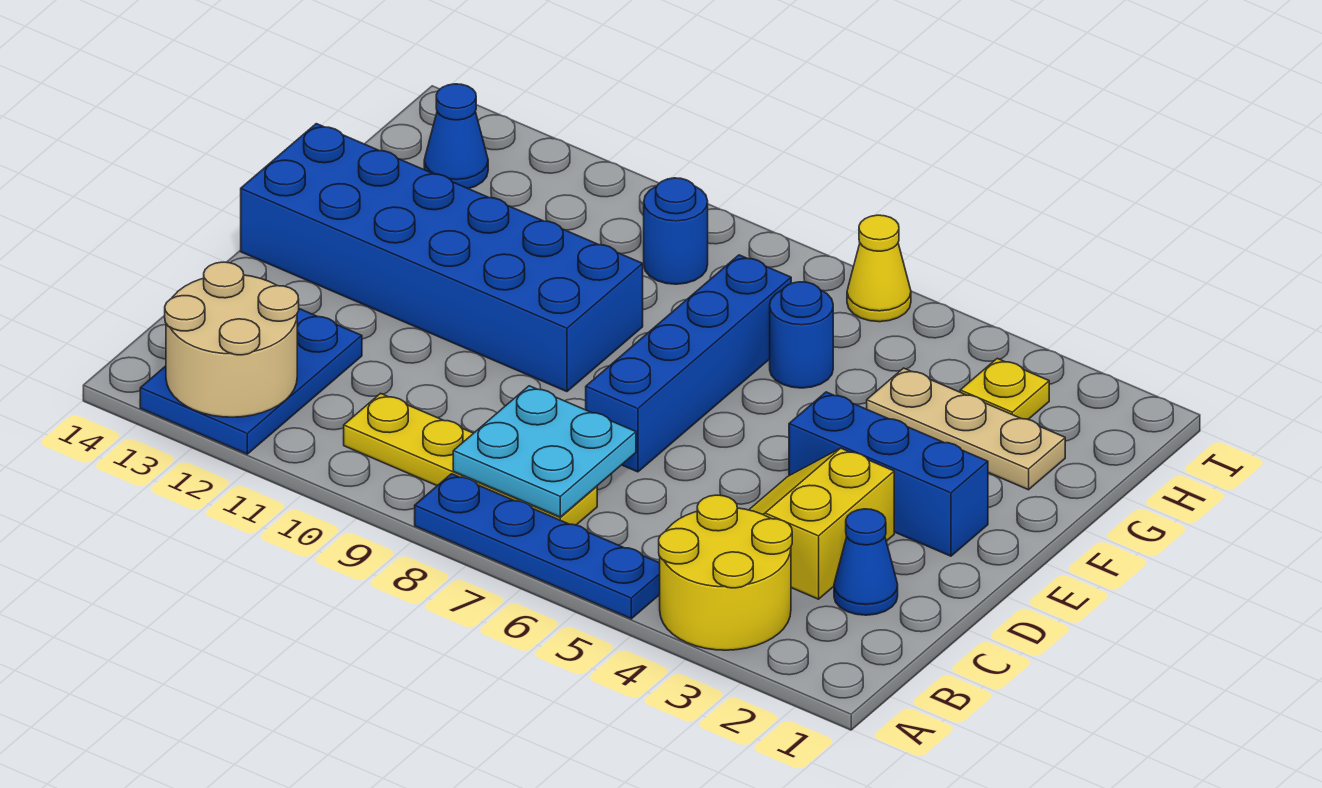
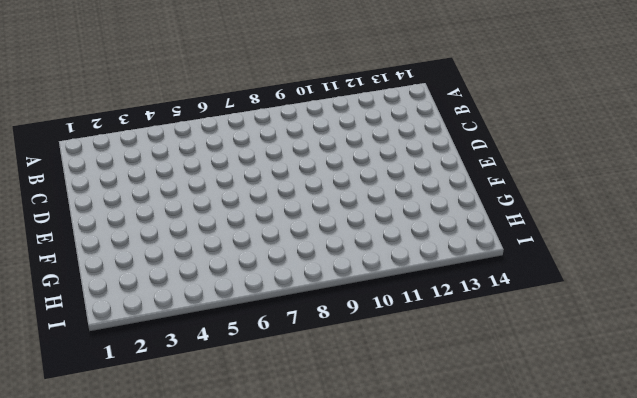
none -> yellow 2x2 round brick [659,495,792,650]
none -> blue 1x4 plate [415,474,660,619]
none -> blue 2x3 plate [140,309,362,454]

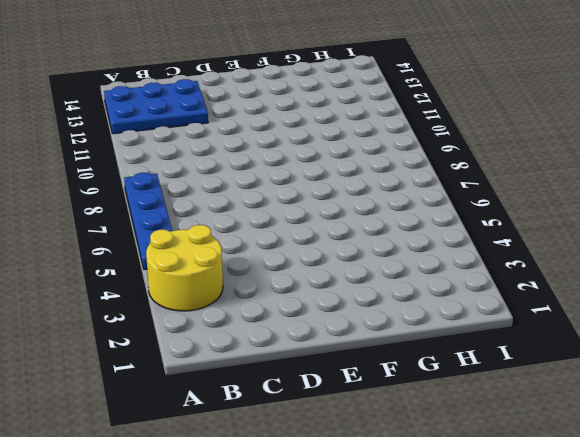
none -> yellow 1x4 plate [344,393,597,525]
none -> blue 1x1 cone [834,509,898,615]
none -> yellow 2x2 slope [749,448,894,599]

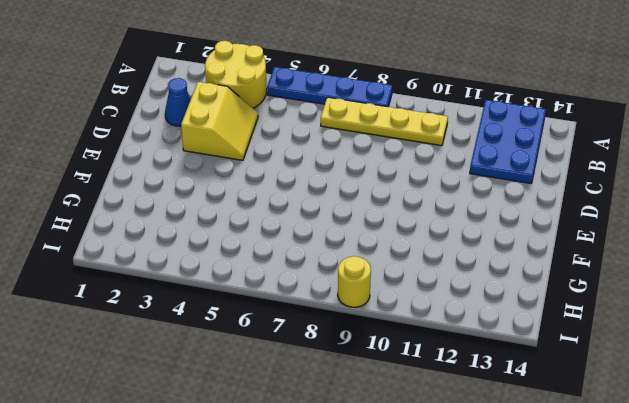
yellow 1x1 round brick [338,256,371,307] -> none
none -> blue 1x4 brick [586,255,791,472]
none -> blue 1x3 brick [789,392,988,556]
none -> blue 2x6 brick [241,124,643,392]

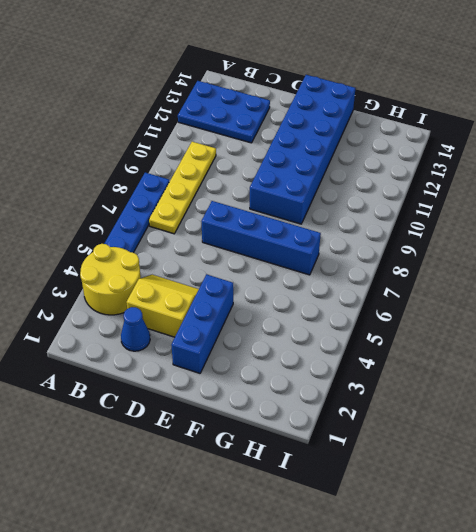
none -> tan 1x3 plate [867,368,1065,490]
none -> blue 1x1 round brick [770,282,833,388]
none -> yellow 1x1 plate [960,358,1049,419]

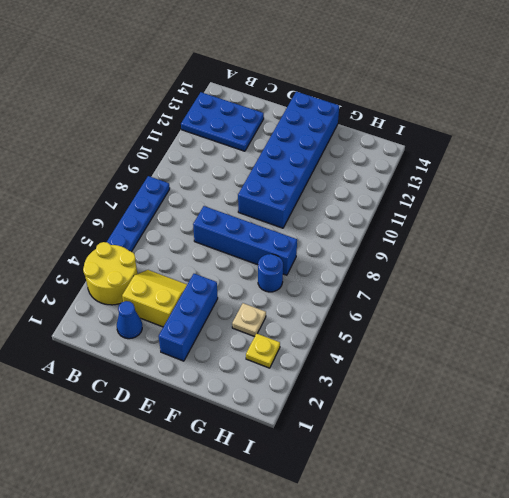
tan 1x1 plate [232,303,266,337] -> tan 1x3 plate [867,368,1065,490]
none -> yellow 1x4 plate [344,393,597,525]
none -> blue 1x1 round brick [644,178,708,284]
none -> blue 1x1 cone [424,84,488,189]

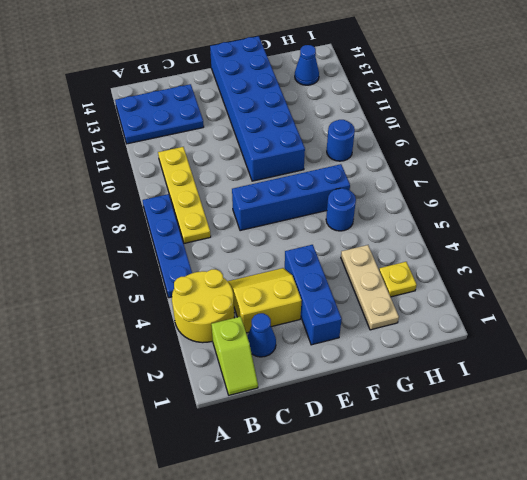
lime 1x2 slope [211,316,258,395] -> none
none -> yellow 1x1 cone [847,215,911,322]
none -> tan 2x2 round brick [165,262,299,417]
none -> cyan 2x2 plate [453,386,636,517]

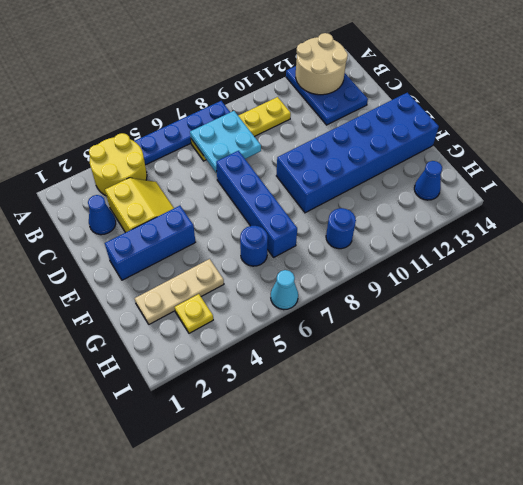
cyan 1x1 cone [271,270,298,310] -> yellow 1x1 cone [847,215,911,322]

